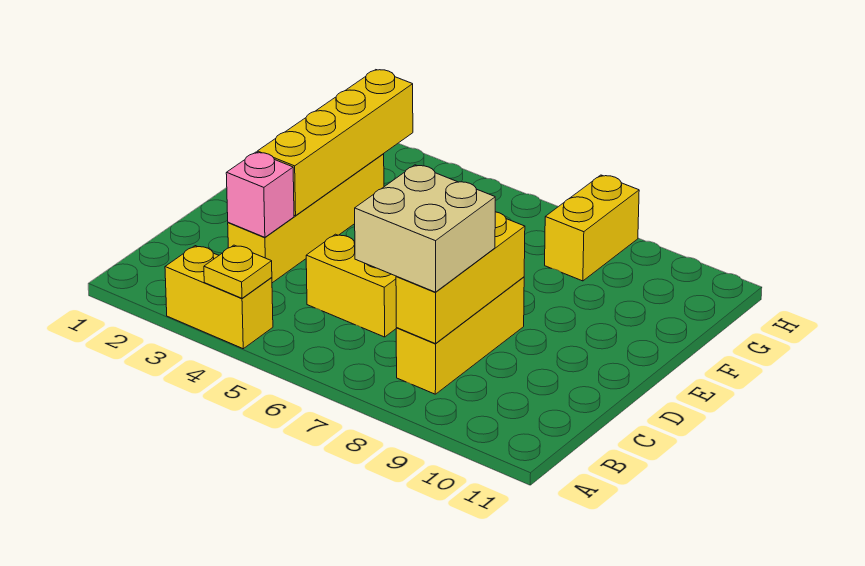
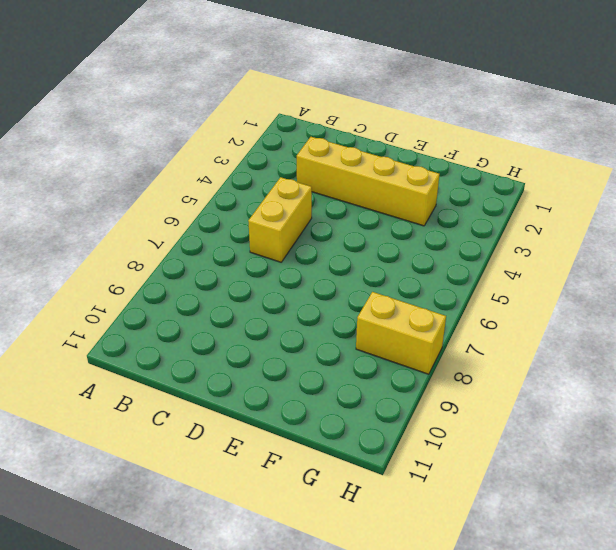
none -> yellow 1x2 brick [165,246,273,349]
none -> yellow 1x3 brick [396,277,524,394]

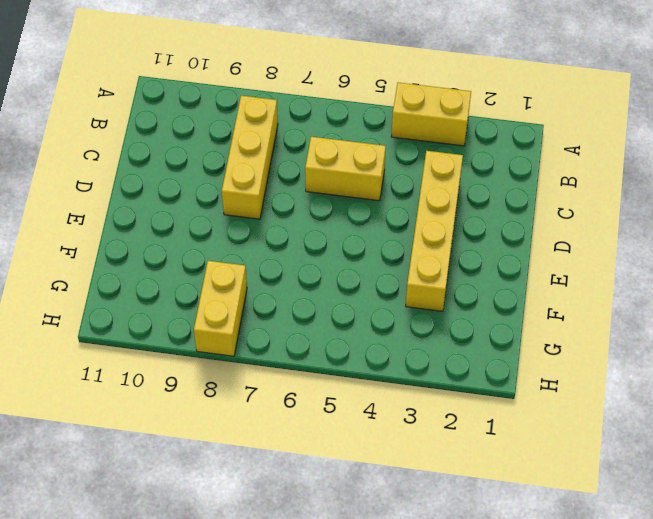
none -> yellow 1x1 plate [204,245,272,298]
none -> yellow 1x3 brick [396,212,525,344]

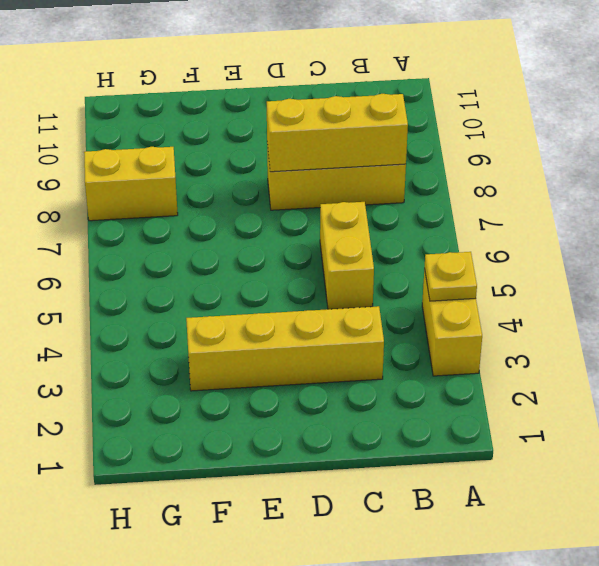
none -> pink 1x1 brick [226,152,294,237]
none -> yellow 1x4 brick [257,70,413,216]

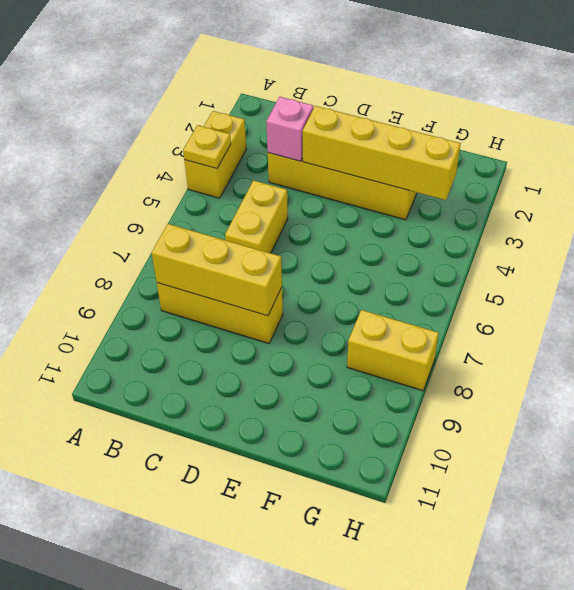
none -> tan 2x2 brick [355,165,495,292]

